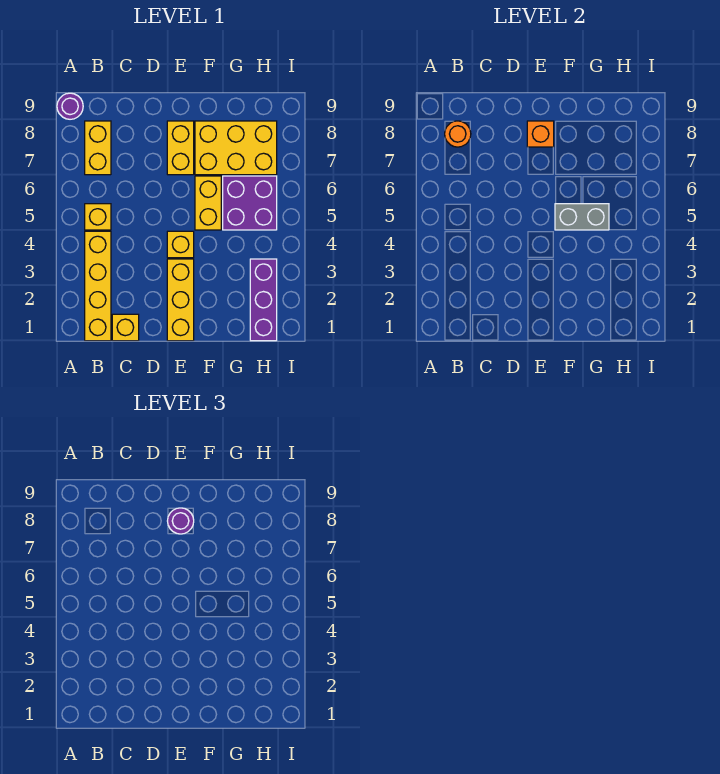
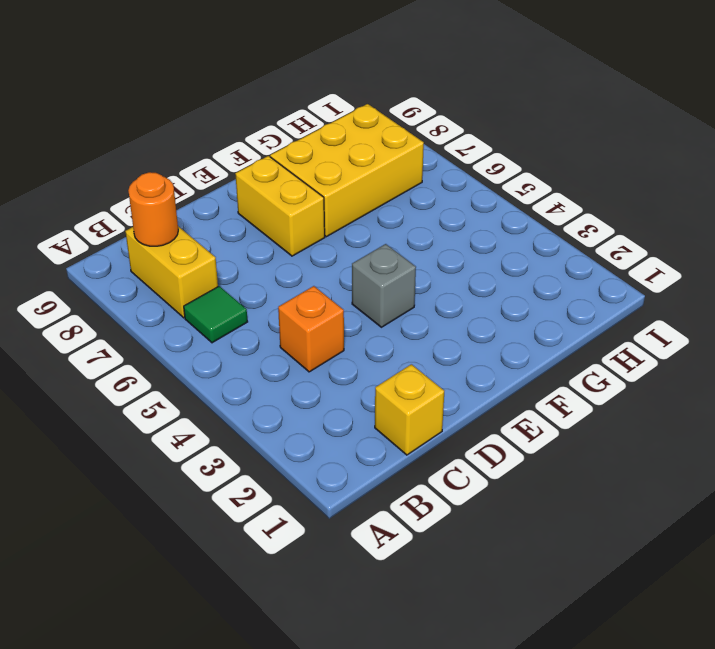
green 1x1 tile [184,286,248,343] -> none
orange 1x1 brick [278,286,344,372] -> orange 1x1 brick moved to [527,121,554,147]
grey 1x1 brick [352,244,416,327] -> yellow 1x1 brick [167,231,194,258]
none -> purple 1x1 round brick [57,93,83,119]
none -> yellow 1x4 brick [85,231,111,341]
none -> yellow 1x1 brick [85,204,111,230]

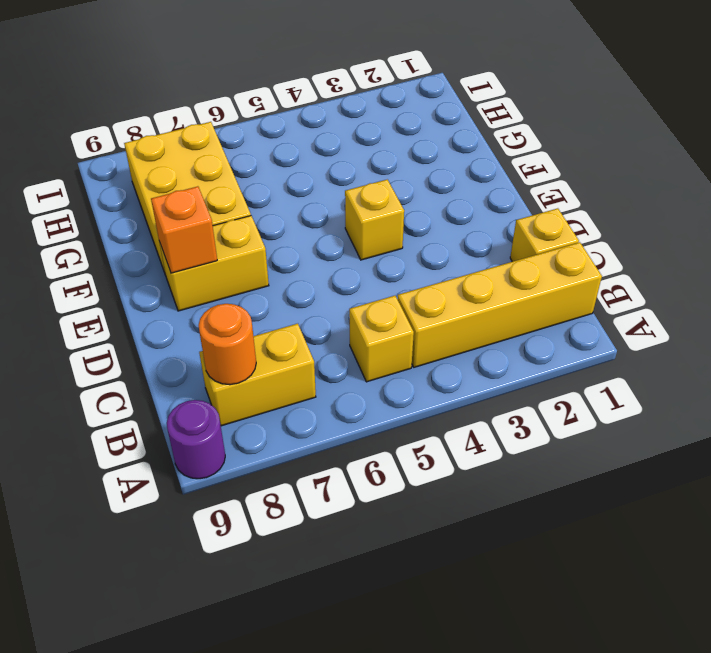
none -> yellow 1x3 brick [167,259,194,341]
none -> yellow 1x2 brick [195,176,221,230]
none -> purple 2x2 brick [223,176,277,230]

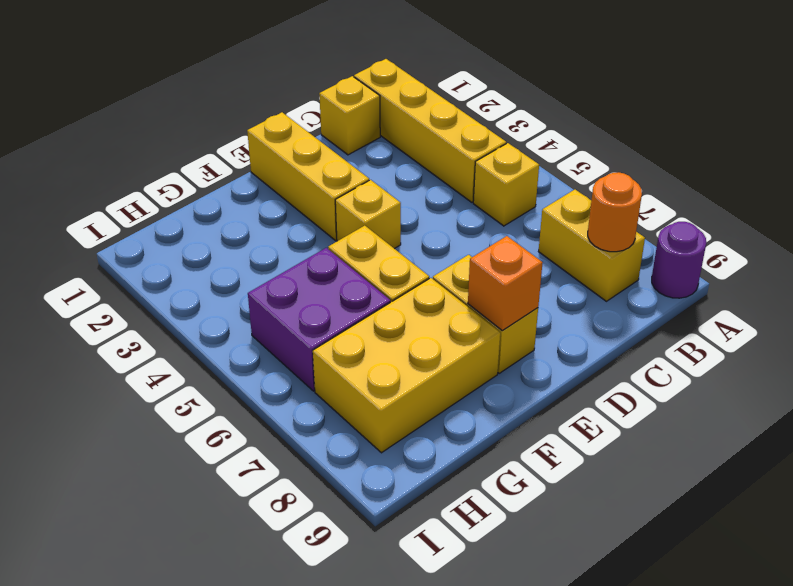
none -> purple 1x3 brick [250,259,277,341]
none -> grey 1x2 brick [555,204,609,230]
none -> purple 1x1 round brick [168,508,194,534]

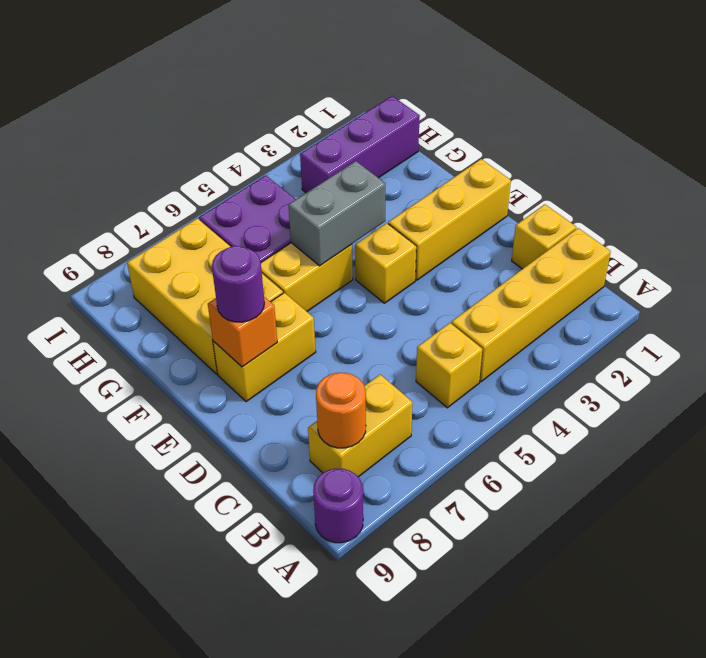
grey 1x2 brick [288,161,385,266] -> grey 1x2 brick turned to [555,204,609,230]

